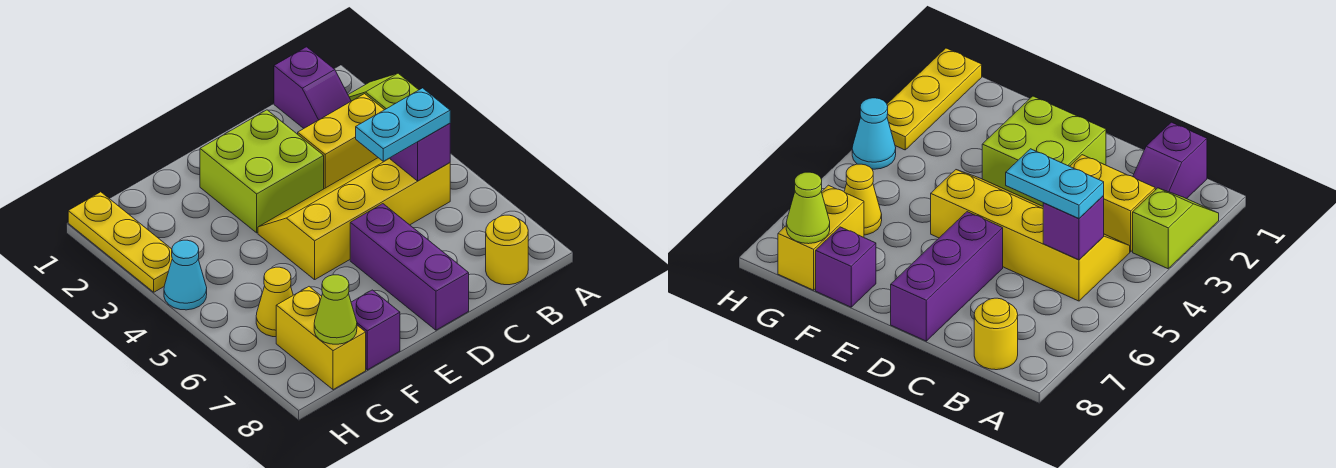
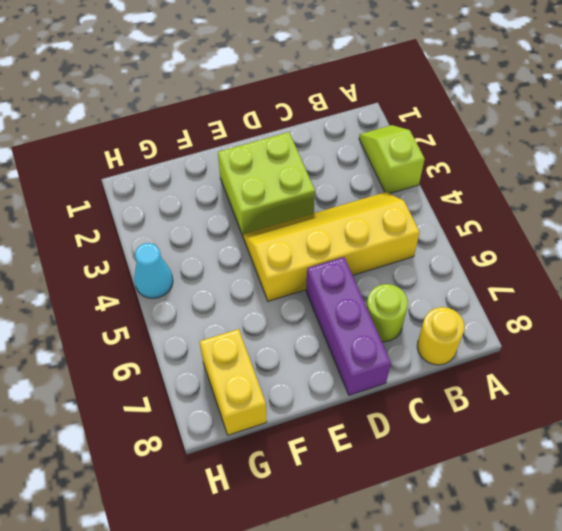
lime 1x1 round brick [366,284,408,342] -> none
none -> purple 1x2 slope [274,47,351,128]
none -> yellow 1x2 brick [298,94,384,189]
none -> purple 1x1 brick [351,290,400,370]

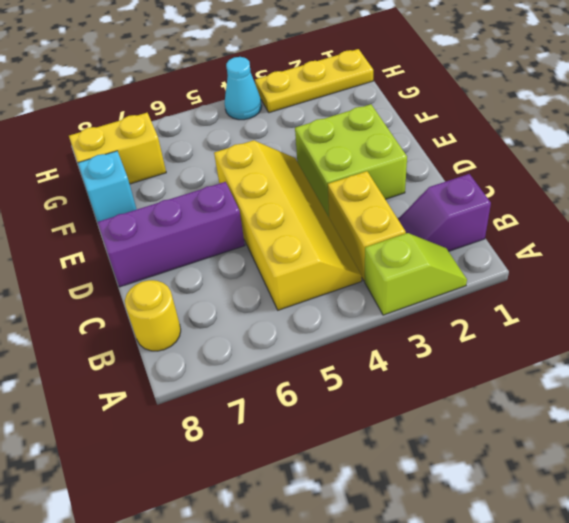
cyan 1x1 brick [78,151,137,222] -> purple 1x1 brick [351,290,400,370]
none -> yellow 1x1 cone [256,267,293,337]
none -> purple 1x1 brick [390,123,450,181]
none -> lime 1x1 cone [314,275,357,344]

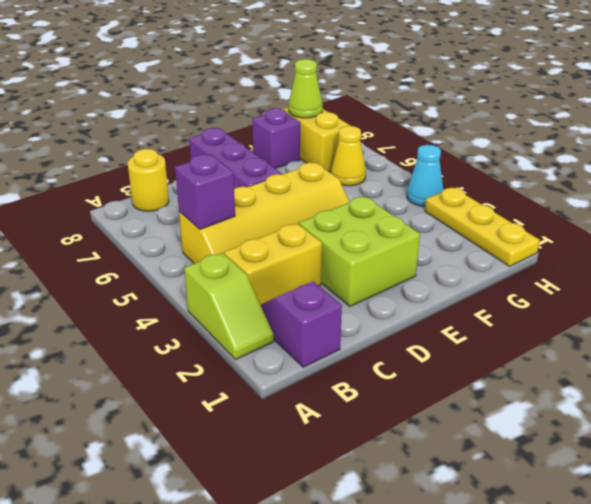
none -> cyan 1x2 plate [356,88,450,161]

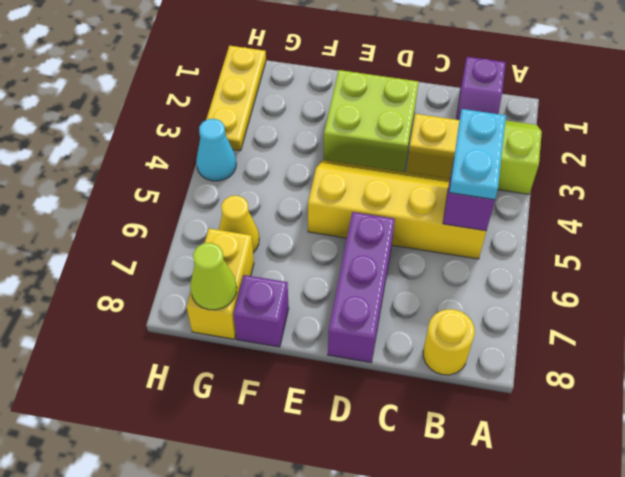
cyan 1x2 plate [449,109,506,200] -> cyan 1x2 plate turned to [356,88,450,161]

